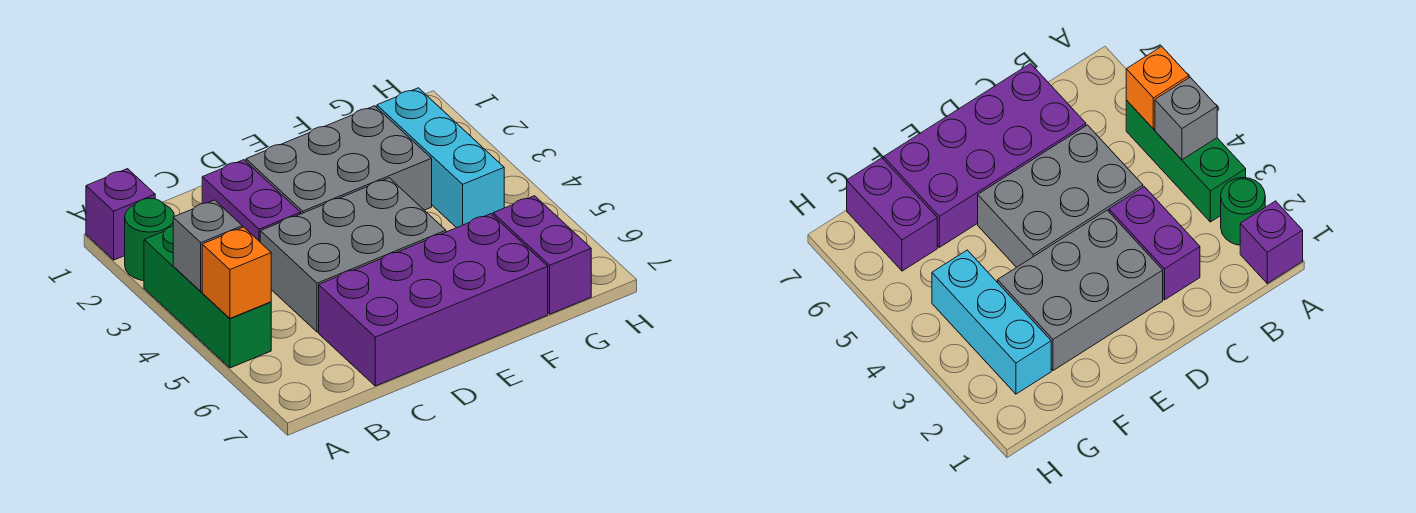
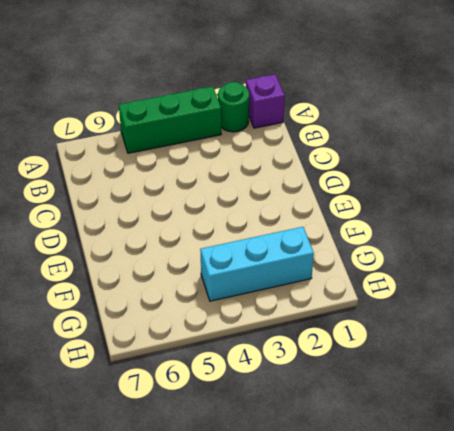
none -> purple 1x2 brick [202,160,301,242]
none -> grey 2x3 brick [260,178,446,332]

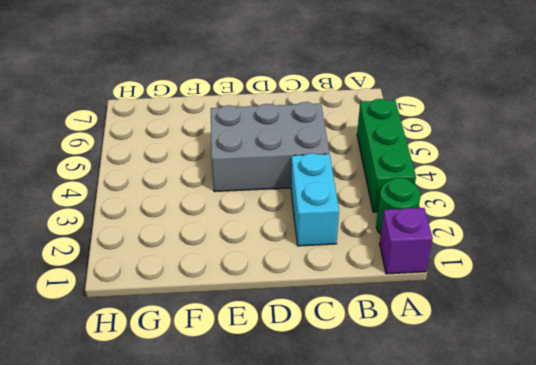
cyan 1x2 brick [291,153,339,246] -> purple 1x2 brick [202,160,301,242]
none -> purple 2x4 brick [319,214,548,386]
none -> grey 2x3 brick [246,106,432,214]

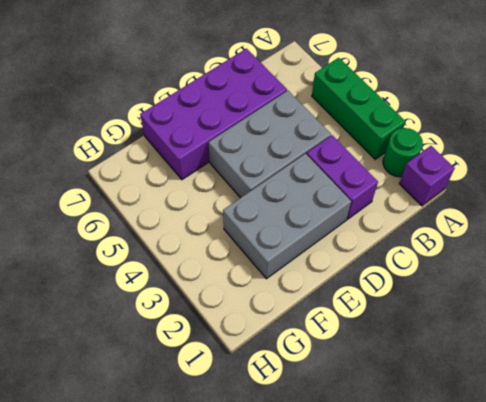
none -> cyan 1x3 brick [377,88,504,228]
none -> purple 1x2 brick [493,196,591,314]

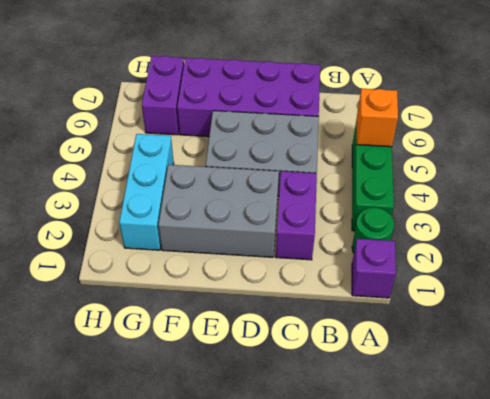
none -> grey 1x1 brick [173,200,242,291]

